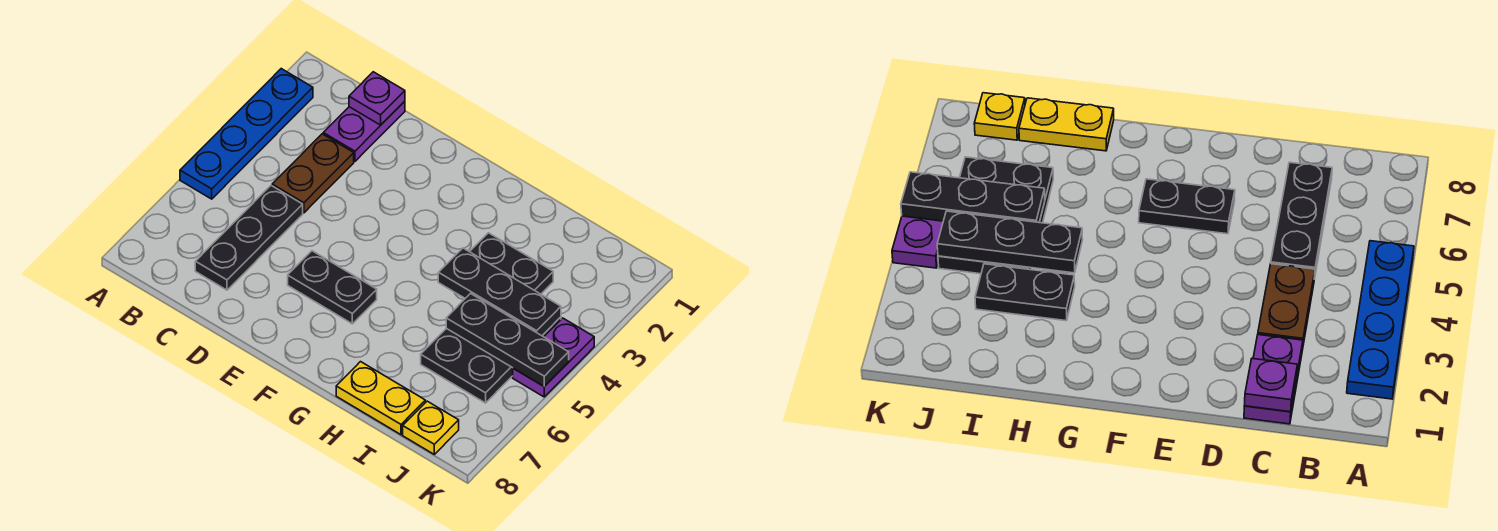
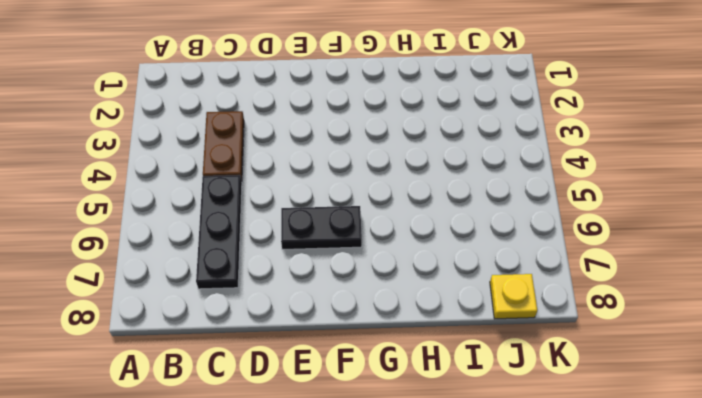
none -> blue 1x4 plate [180,69,313,199]
none -> purple 1x2 plate [323,101,405,161]
none -> black 1x2 plate [470,233,553,294]

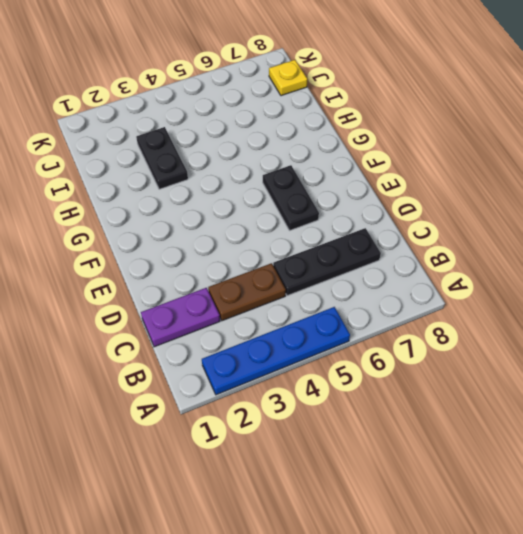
none -> yellow 1x2 plate [336,362,425,435]
none -> black 2x3 plate [421,317,561,403]
none -> purple 1x2 plate [513,318,594,397]

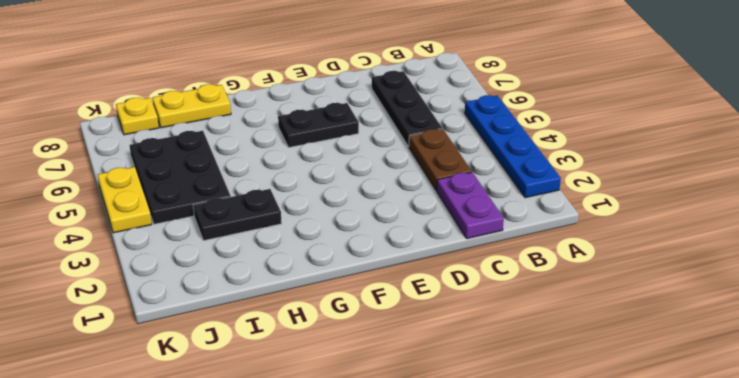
yellow 1x2 plate [97,167,152,233] -> purple 1x2 plate [513,318,594,397]
none -> purple 1x1 plate [349,72,405,125]
none -> black 1x3 plate [438,248,561,336]
none -> black 1x3 plate [446,294,569,386]

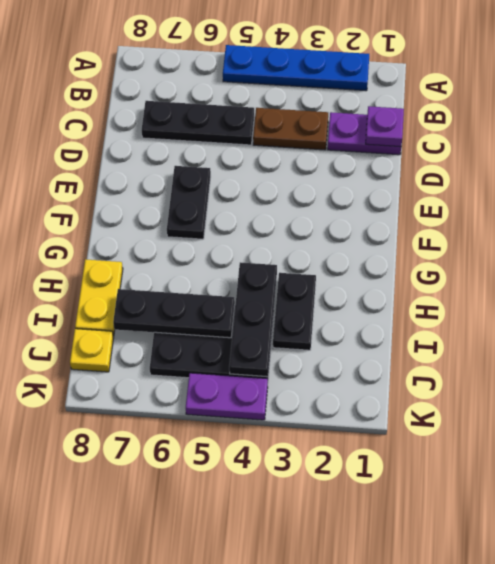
black 1x3 plate [113,289,235,338] -> black 1x3 plate turned to [446,294,569,386]

